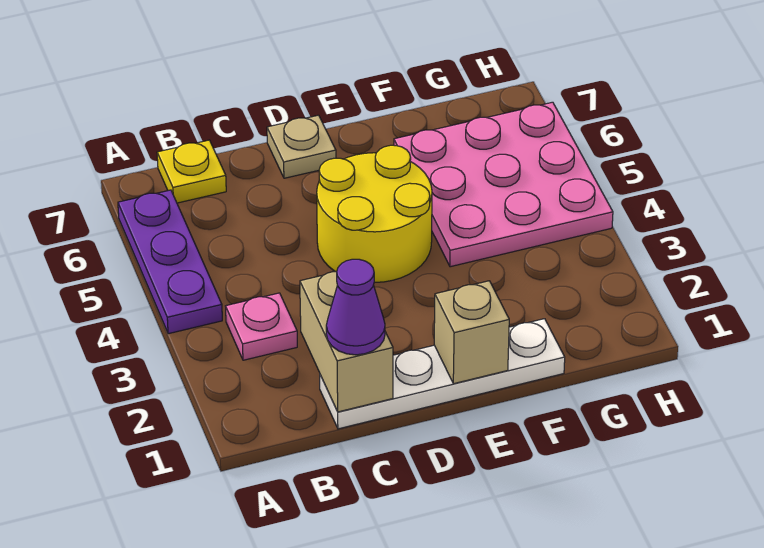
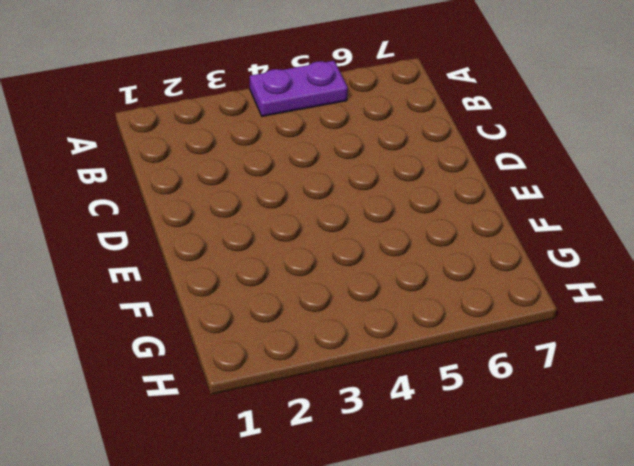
purple 1x2 plate [250,61,348,116] -> purple 1x3 plate [118,190,222,334]
none -> pink 1x1 plate [226,293,297,360]
none -> yellow 1x1 plate [157,140,226,203]

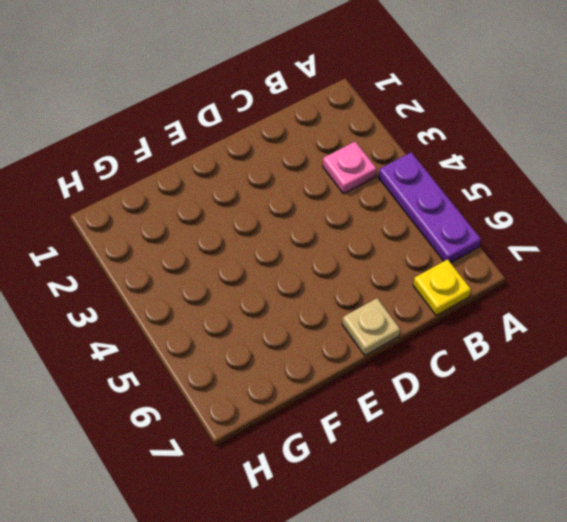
none -> white 1x4 plate [320,319,565,429]
none -> yellow 2x2 round brick [317,145,432,282]

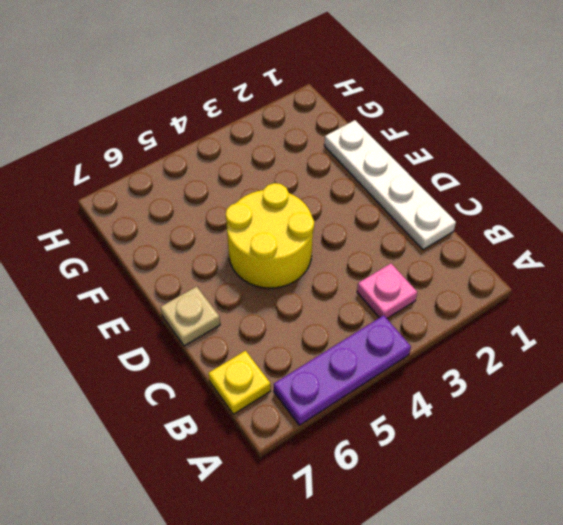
none -> pink 3x3 plate [394,102,613,267]
none -> tan 1x2 brick [300,272,393,412]

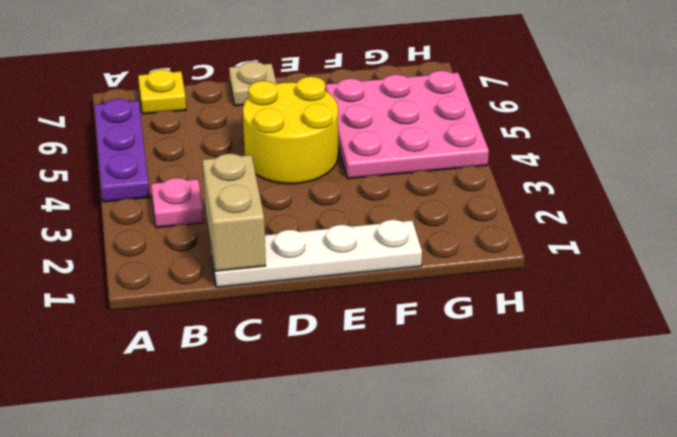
none -> tan 1x1 brick [434,281,509,384]
none -> purple 1x1 cone [326,259,385,355]

